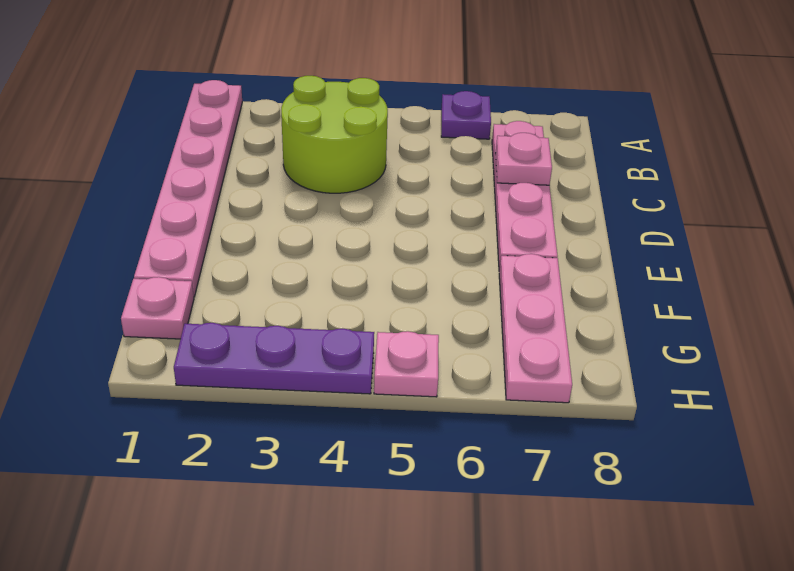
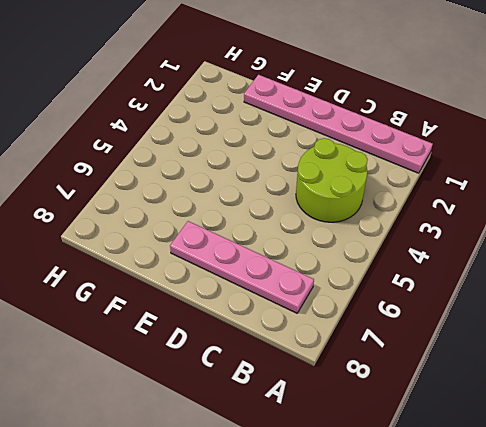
none -> purple 1x1 plate [441,91,491,139]
none -> pink 1x3 plate [499,254,572,403]

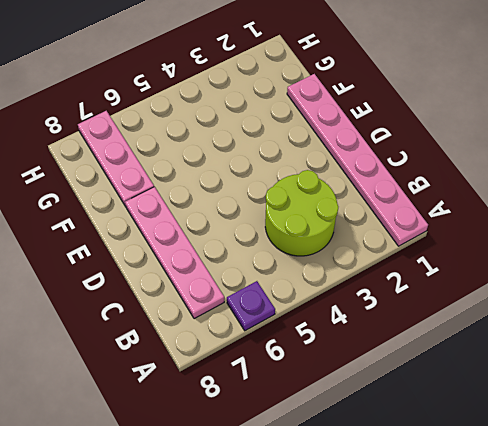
none -> pink 1x1 plate [121,277,194,339]
none -> purple 1x3 plate [174,323,374,394]

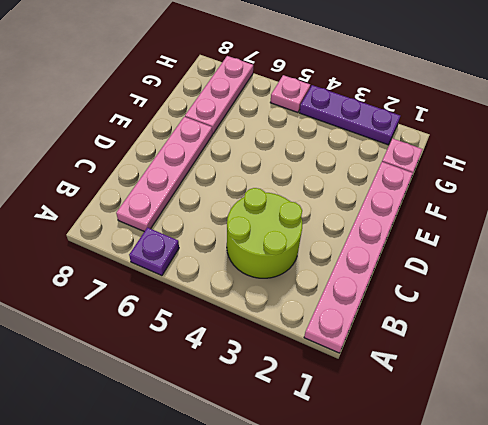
none -> pink 1x1 plate [495,133,552,185]

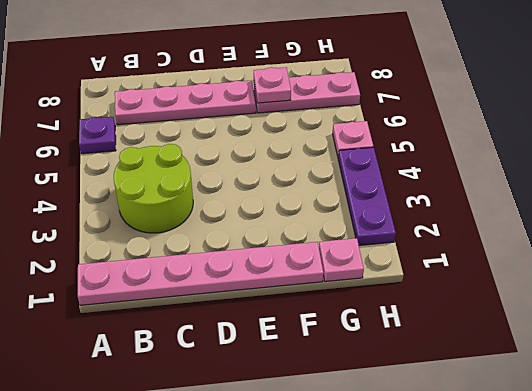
pink 1x1 plate [254,67,291,103] -> pink 1x1 plate moved to [495,133,552,185]

